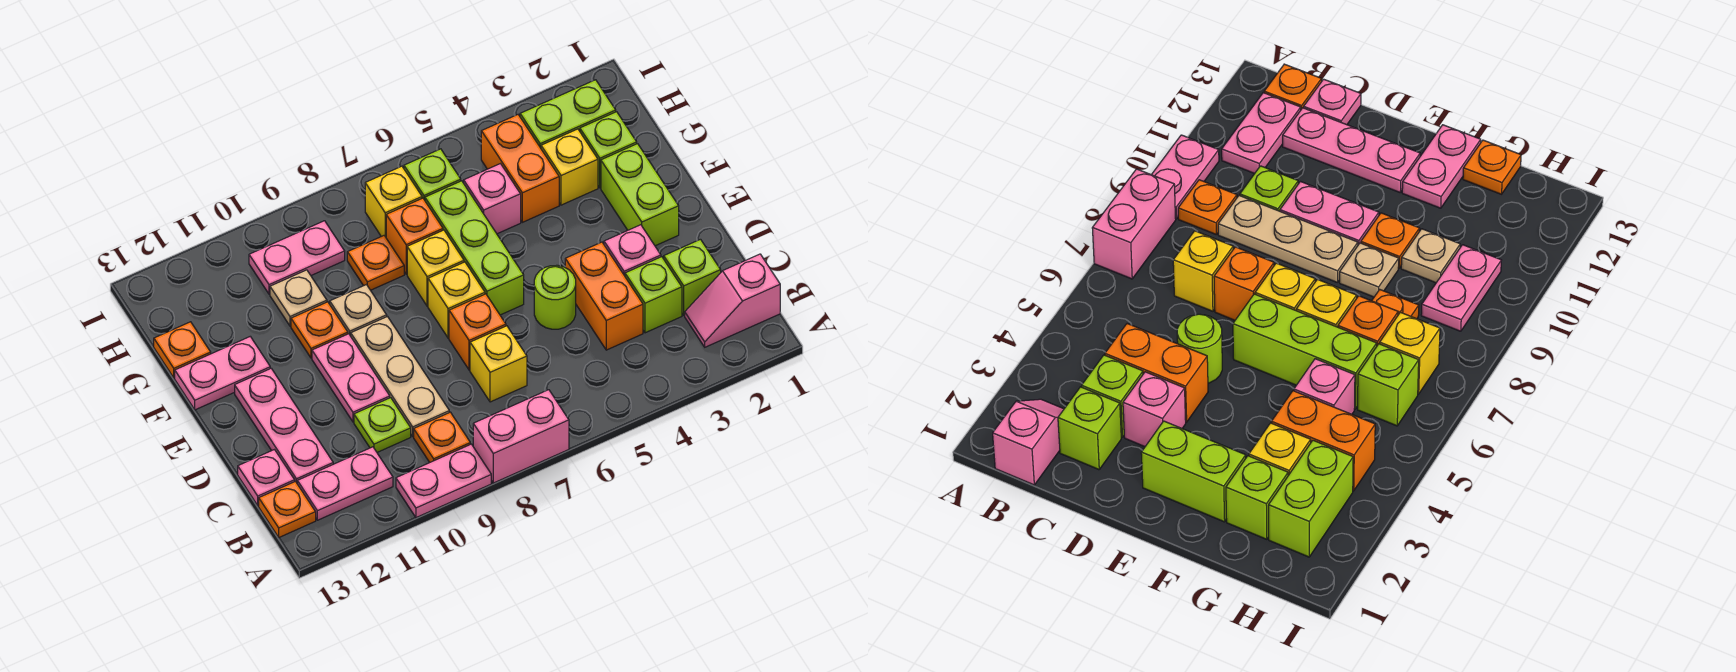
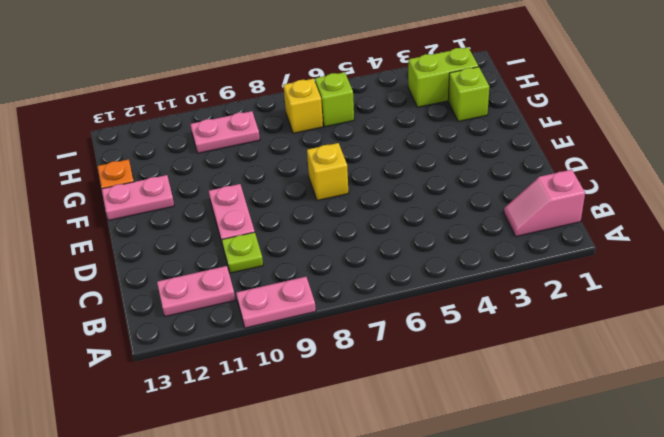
none -> pink 1x2 brick [473,390,569,483]
none -> orange 1x1 plate [414,412,470,462]
none -> orange 1x1 plate [259,481,316,537]
none -> lime 1x1 brick [664,239,721,315]

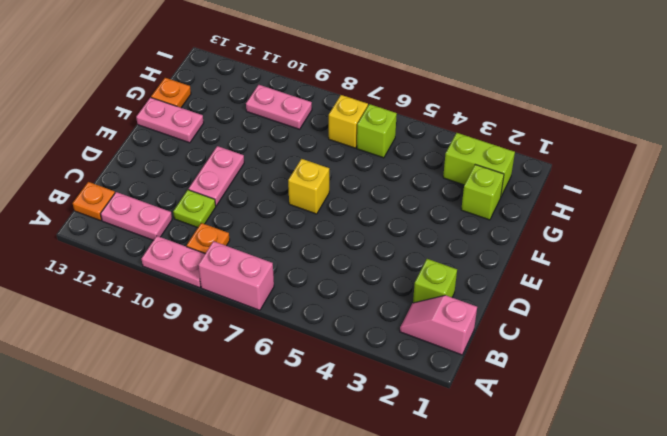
none -> lime 1x1 brick [625,257,682,333]
none -> orange 1x2 brick [565,242,643,350]
none -> yellow 1x1 brick [470,326,527,402]
none -> tan 1x3 plate [351,317,449,436]

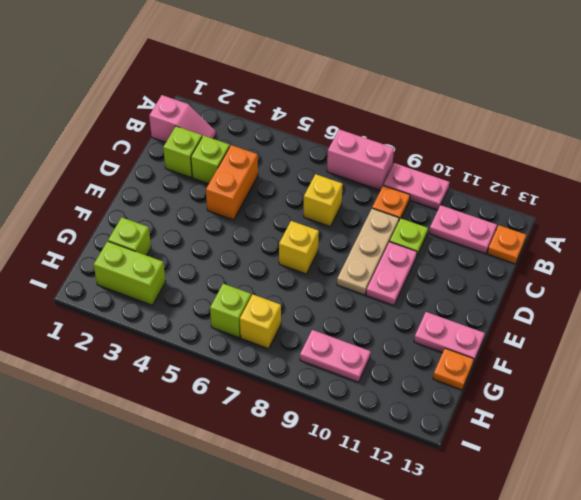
none -> pink 1x3 plate [235,368,333,483]
none -> pink 1x1 plate [238,450,295,506]
none -> pink 1x1 brick [604,225,661,276]
none -> lime 1x1 round brick [534,265,576,329]

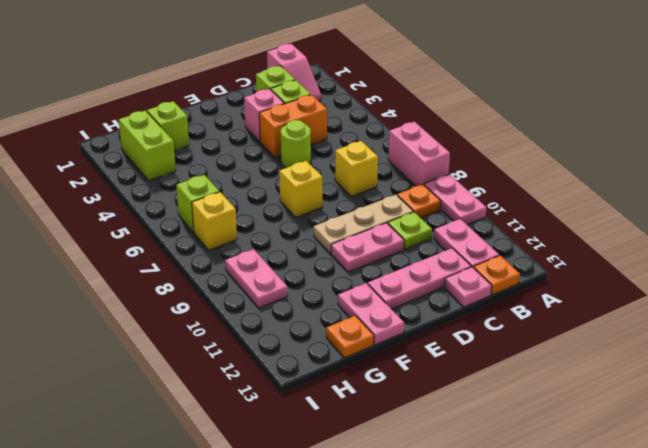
none -> orange 1x1 brick [449,294,506,370]
none -> lime 1x2 brick [601,144,679,246]
none -> lime 1x3 brick [425,181,524,315]
none -> yellow 1x1 brick [407,230,464,306]

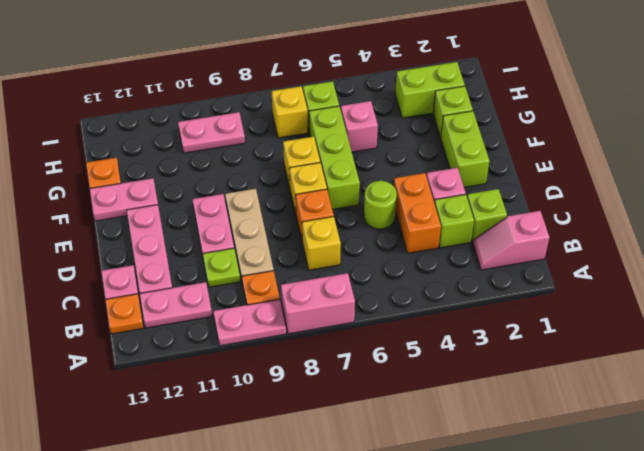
none -> tan 1x1 plate [330,285,387,336]
none -> orange 1x1 plate [291,302,348,358]
none -> yellow 1x1 brick [541,129,598,205]
none -> orange 1x2 brick [481,115,559,222]

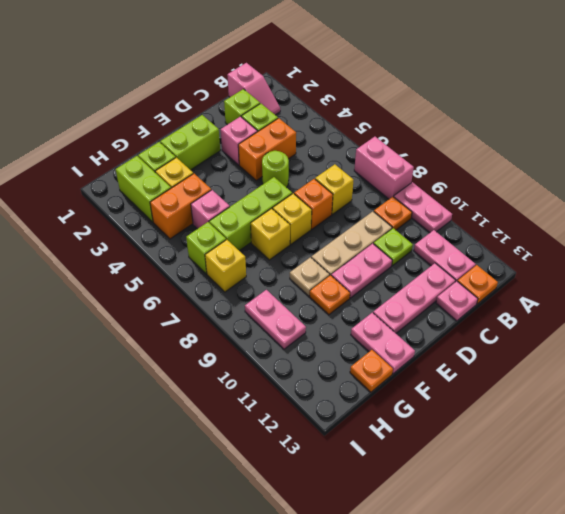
none -> orange 1x1 brick [386,198,443,274]
none -> orange 1x1 plate [347,236,404,290]
none -> tan 1x1 plate [270,270,327,326]

